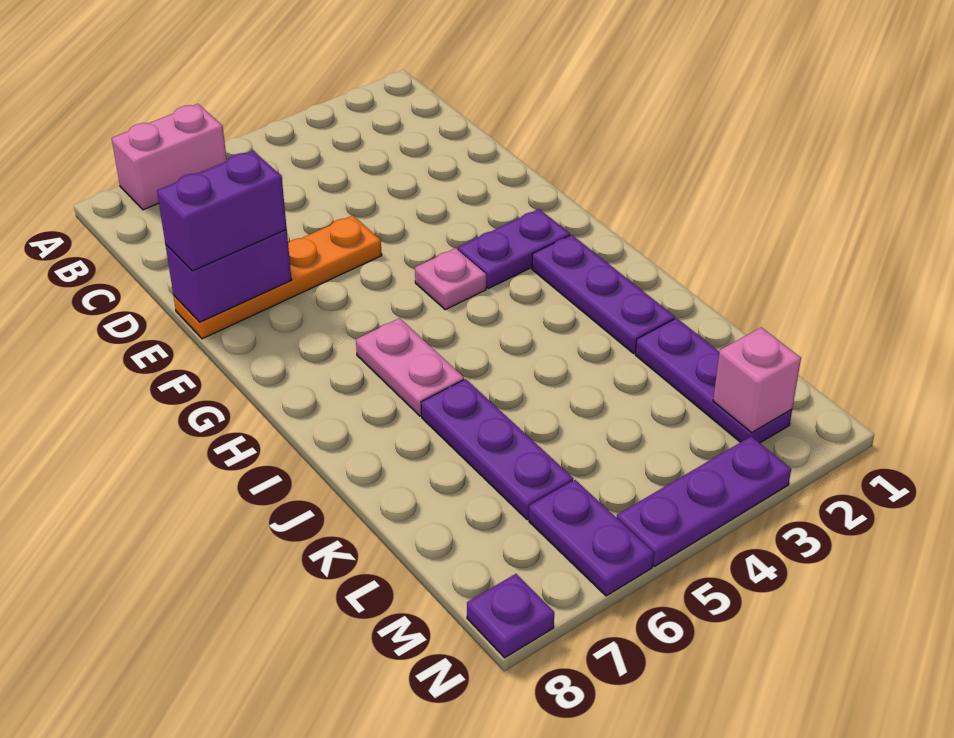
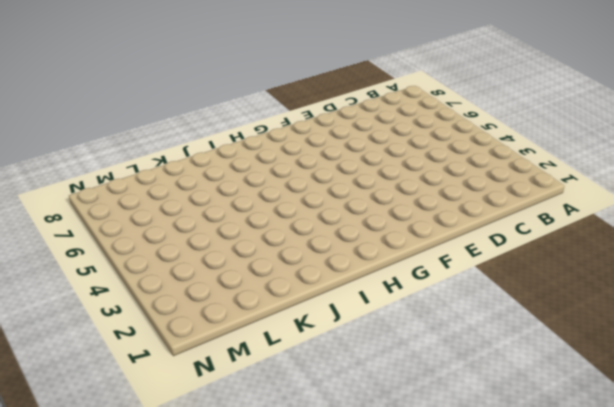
none -> pink 1x2 brick [112,104,227,210]
none -> orange 1x4 plate [174,215,382,339]
none -> purple 1x2 plate [458,209,570,289]

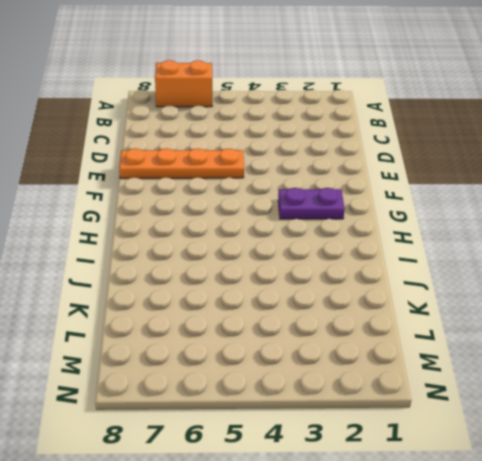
orange 1x2 brick [155,60,212,107] -> pink 1x2 brick [112,104,227,210]
none -> pink 1x1 plate [415,248,486,310]
none -> purple 1x3 plate [532,235,675,353]
none -> pink 1x2 plate [356,318,464,416]

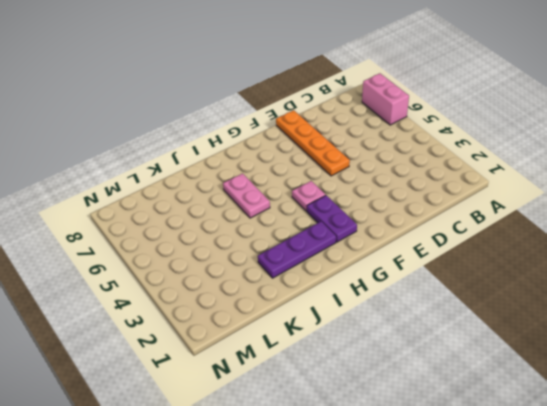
pink 1x2 plate [223,174,270,218] -> pink 1x2 plate turned to [356,318,464,416]
none -> purple 1x3 plate [421,379,573,520]
none -> purple 1x3 plate [635,318,792,443]
none -> purple 1x2 plate [529,480,654,596]

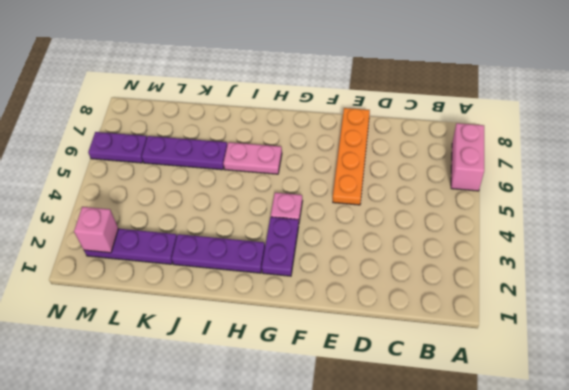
none -> purple 1x3 plate [617,436,791,567]
none -> purple 1x1 plate [467,574,554,658]
none -> purple 1x2 brick [166,230,292,322]

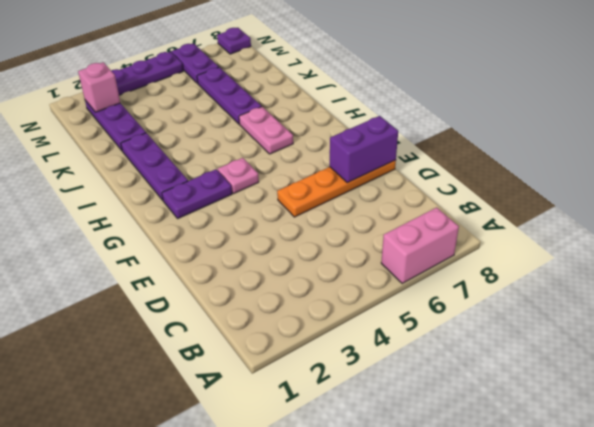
none -> purple 1x2 brick [157,151,287,271]

